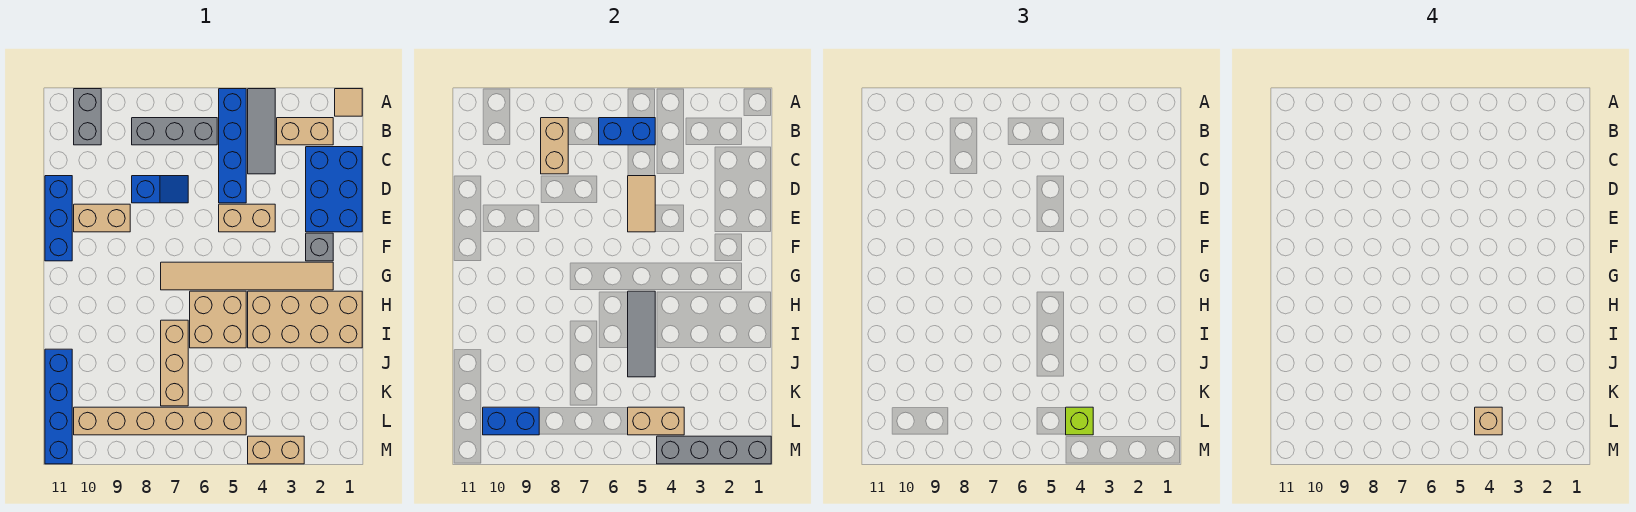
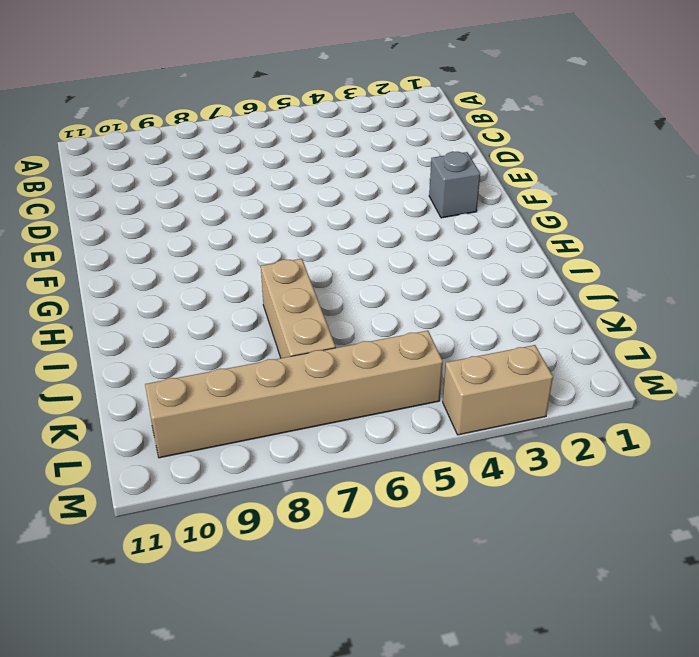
none -> tan 1x1 tile [335,89,362,116]
none -> grey 1x3 tile [248,89,275,174]
none -> blue 1x4 brick [219,89,246,203]

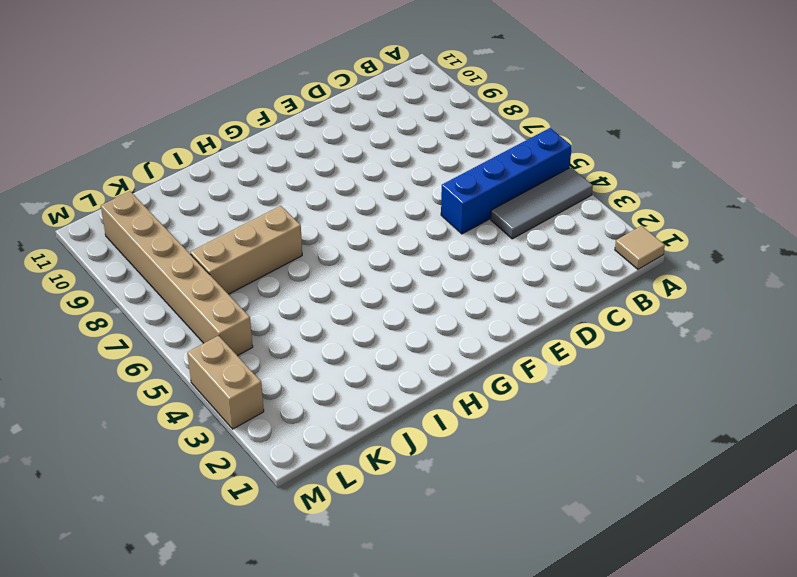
none -> grey 1x2 brick [74,89,101,145]
none -> tan 1x2 brick [277,118,333,145]
none -> grey 1x3 brick [132,118,217,145]

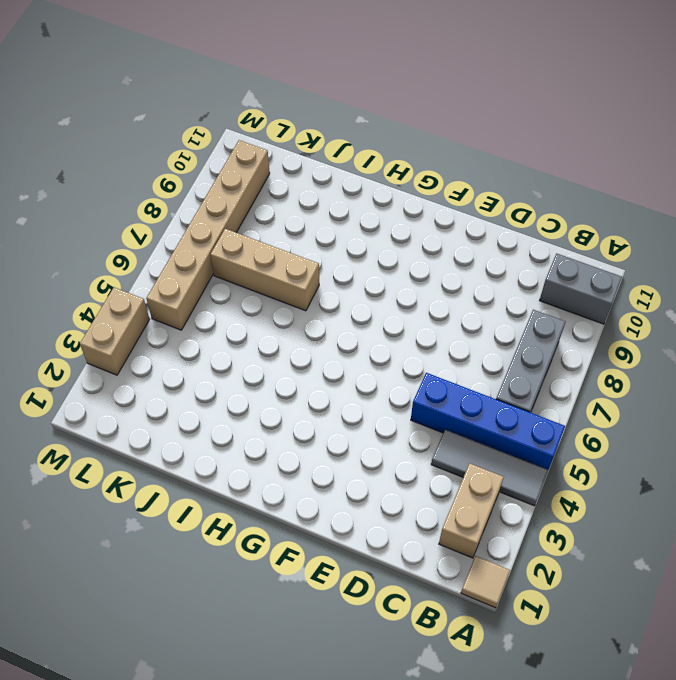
none -> blue 2x3 brick [306,147,362,232]
none -> blue 1x2 slope [132,176,188,203]
none -> blue 1x3 brick [45,176,72,261]

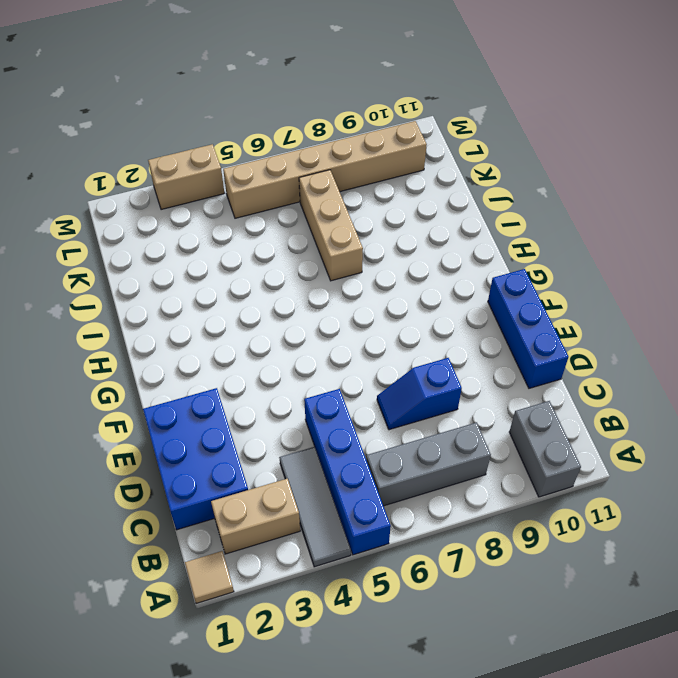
none -> tan 1x2 brick [219,204,275,232]
none -> tan 1x2 brick [74,204,130,232]
none -> grey 1x1 brick [306,233,333,261]

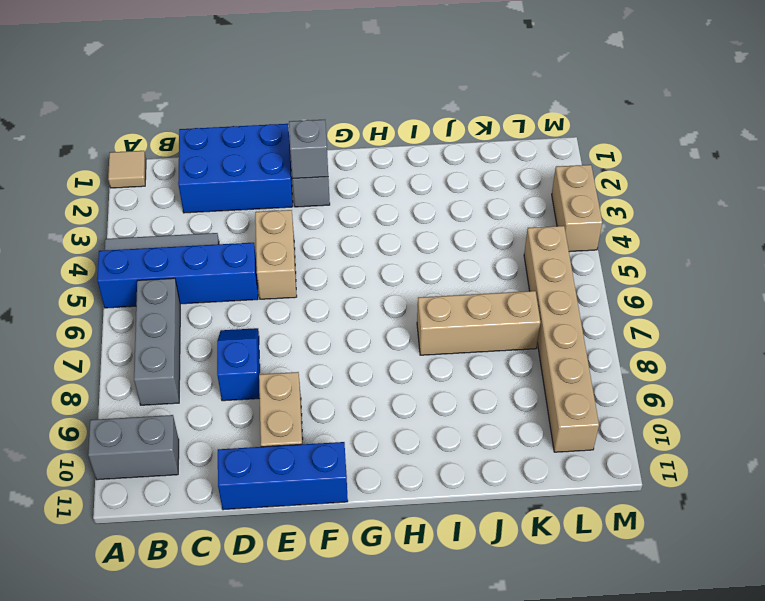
grey 1x1 brick [289,120,328,179] -> none
none -> tan 1x2 brick [277,118,333,145]
none -> tan 1x6 tile [161,262,333,290]
none -> tan 2x4 brick [248,291,362,348]

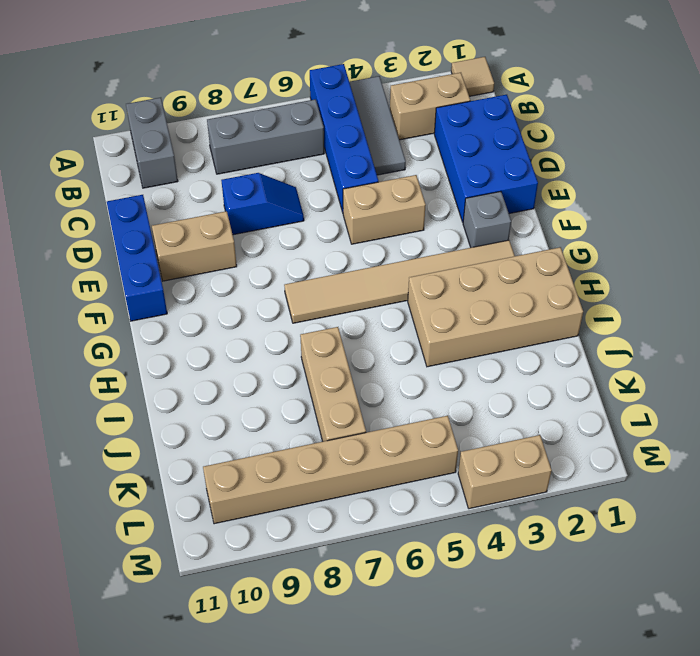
none -> tan 2x2 brick [190,291,246,348]
none -> blue 1x4 brick [45,349,72,464]
none -> blue 1x2 brick [599,118,655,145]

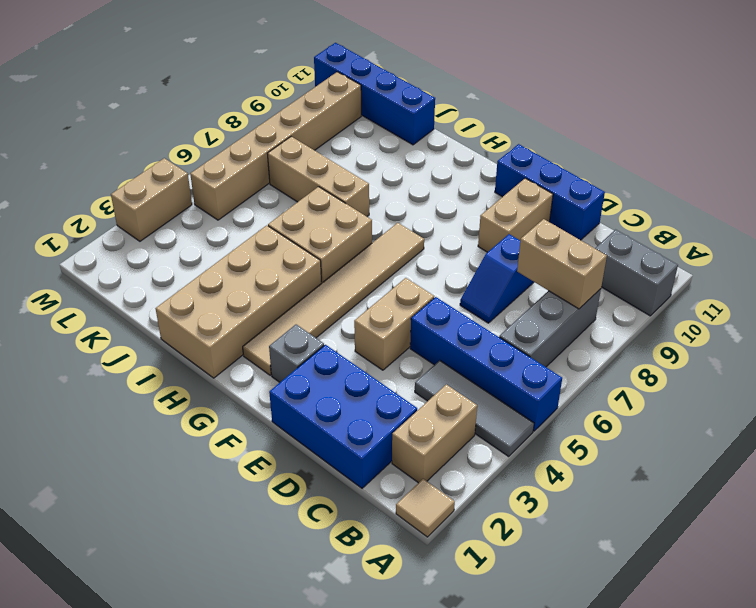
none -> blue 1x2 brick [599,118,655,145]
none -> tan 1x2 tile [628,176,655,232]
none -> grey 1x3 tile [628,291,655,377]

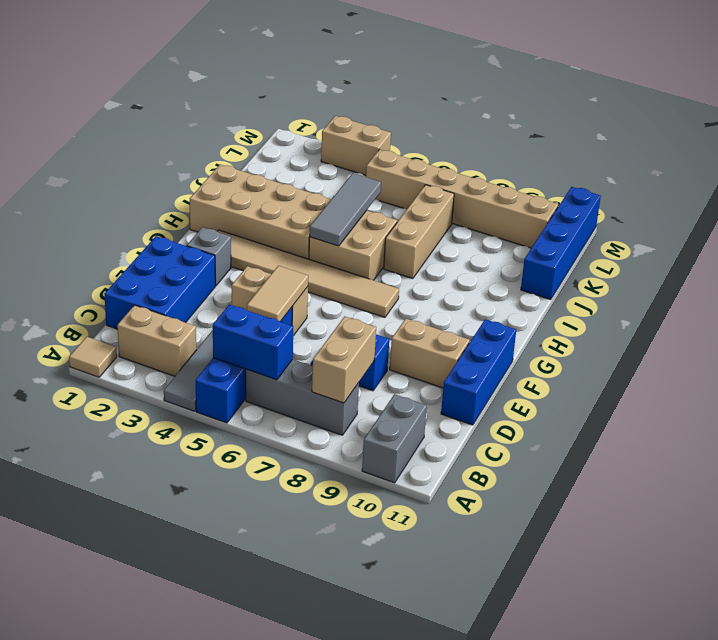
none -> tan 1x2 brick [628,407,684,435]
none -> blue 1x2 brick [483,407,539,435]
none -> grey 1x4 brick [657,436,771,464]

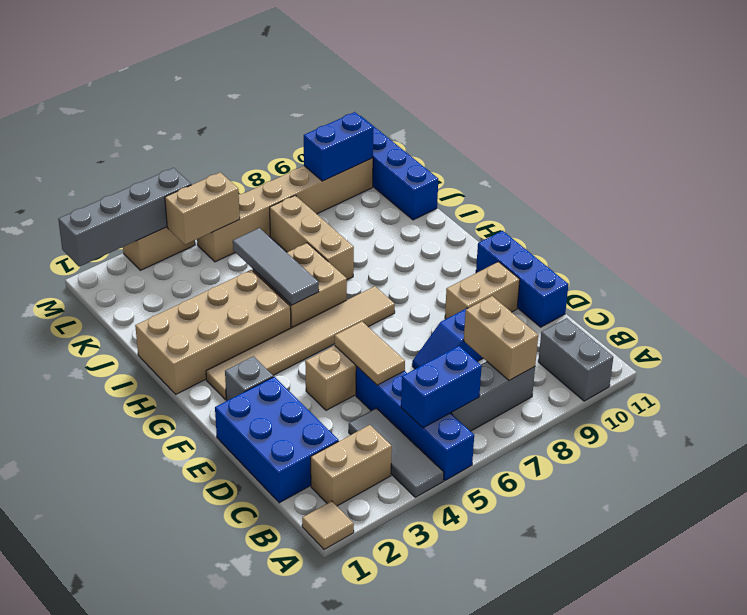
none -> lime 1x1 brick [1066,407,1093,435]
none -> tan 1x1 brick [1475,407,1502,435]

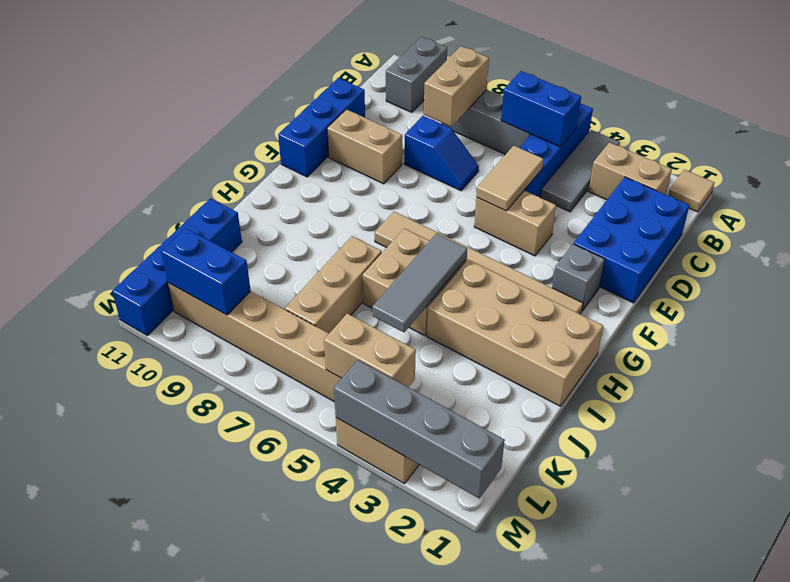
none -> lime 1x1 brick [1066,407,1093,435]
none -> tan 1x1 brick [1475,407,1502,435]

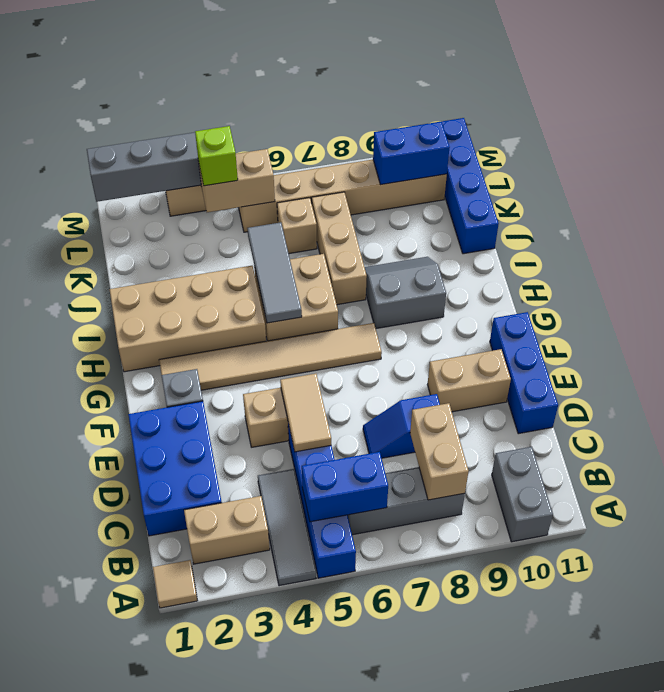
grey 2x2 slope [365,257,446,329] -> none
tan 1x1 brick [277,198,317,254] -> tan 1x1 brick moved to [1475,407,1502,435]

